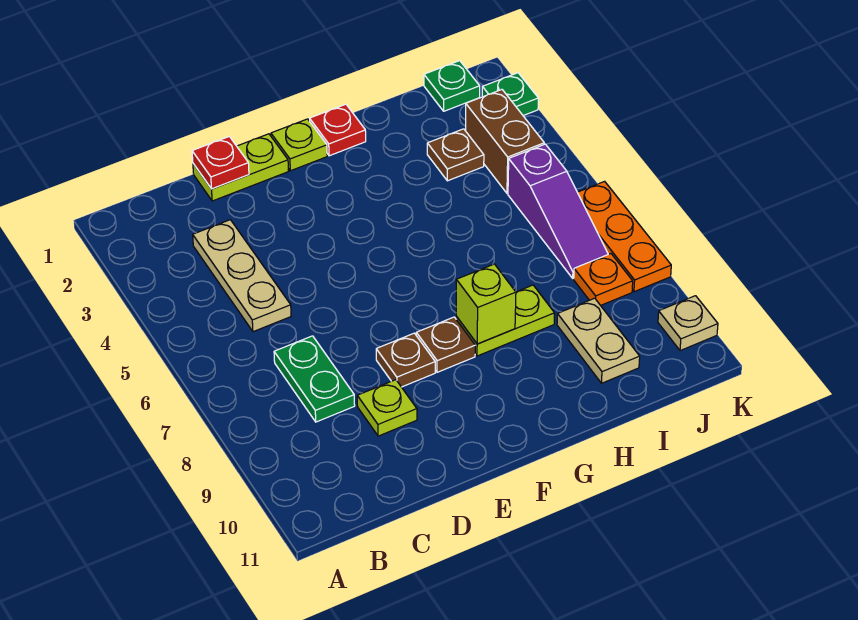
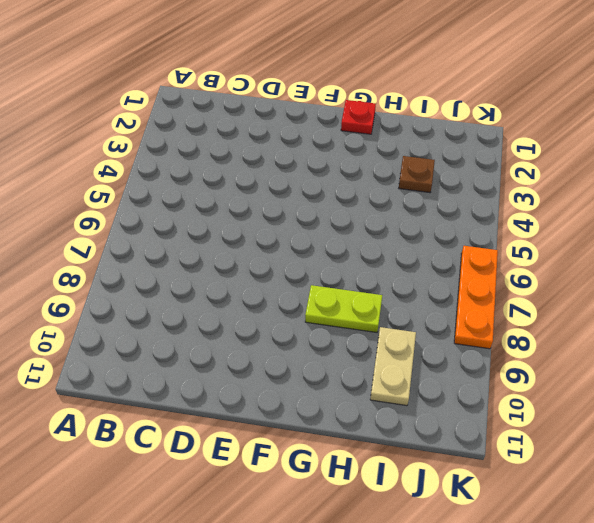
none -> tan 1x3 plate [193,220,291,332]
none -> green 1x2 plate [274,336,355,422]
none -> lime 1x2 plate [193,134,288,201]

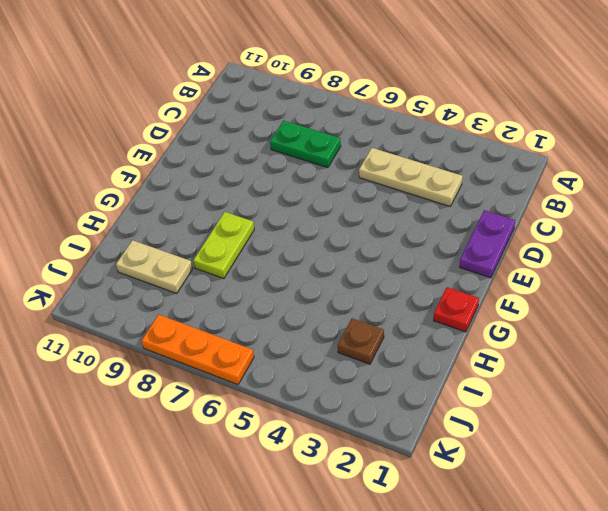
purple 1x2 plate [460,210,515,278] -> lime 1x2 plate [193,134,288,201]
none -> lime 1x1 plate [357,380,417,436]
none -> brown 1x1 plate [376,333,435,387]
none -> lime 1x1 plate [271,119,327,171]

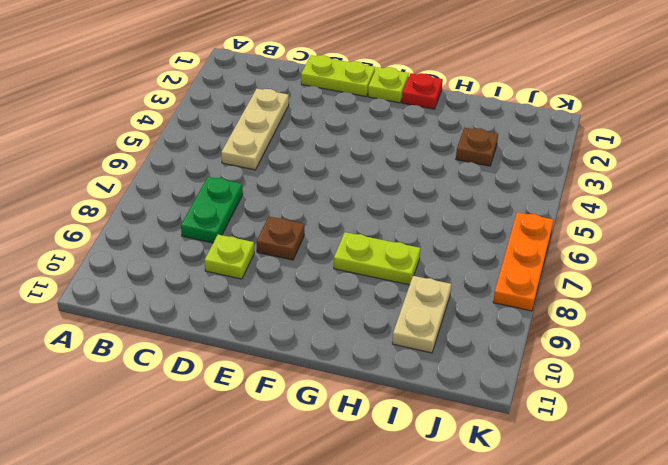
none -> brown 1x1 plate [416,317,475,372]
none -> green 1x1 plate [424,61,480,111]
none -> brown 1x2 brick [466,90,544,193]

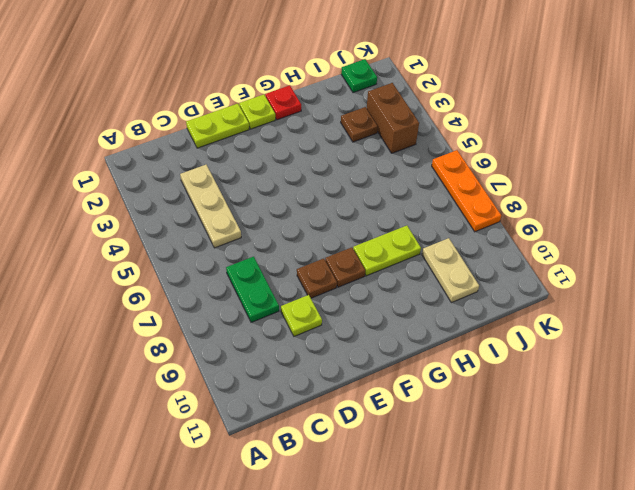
none -> purple 1x3 slope [508,144,608,278]
none -> orange 1x1 plate [574,254,633,305]
none -> green 1x1 plate [482,73,538,116]

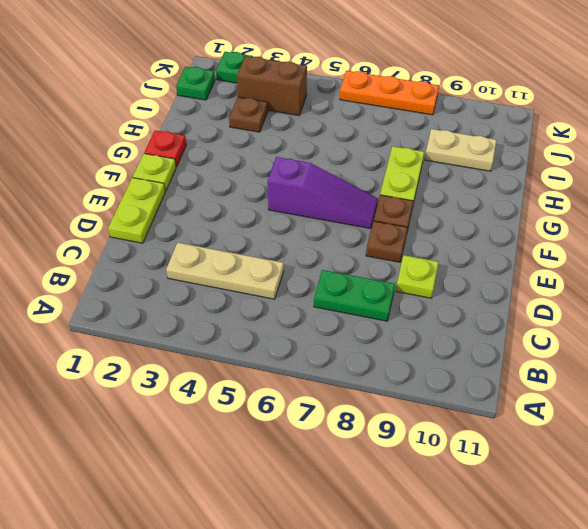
purple 1x3 slope [268,157,378,229] -> purple 1x3 slope moved to [508,144,608,278]
none -> orange 1x1 plate [574,254,633,305]
none -> tan 1x1 plate [658,296,718,351]
none -> red 1x1 plate [192,136,249,189]

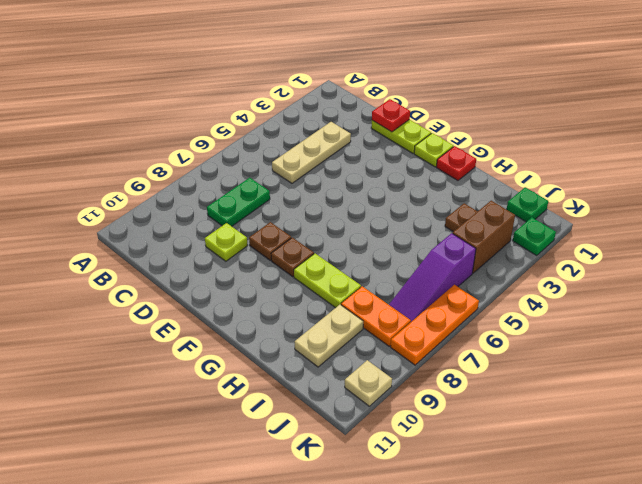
orange 1x2 plate [341,286,411,346] -> orange 1x1 plate [574,254,633,305]
none -> lime 1x1 brick [456,264,516,344]

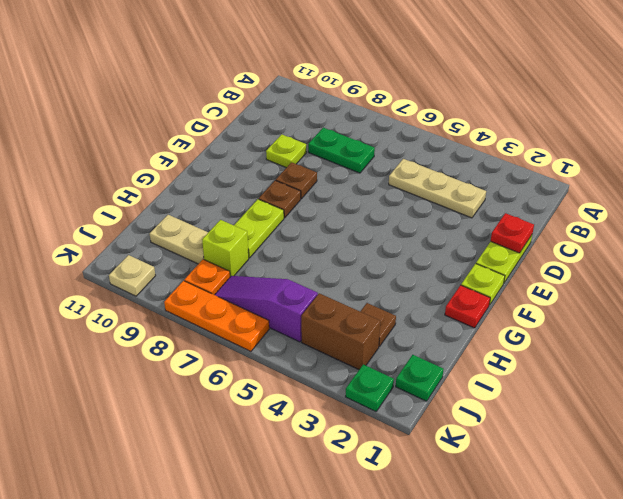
lime 1x1 brick [202,220,249,277] -> lime 1x1 brick moved to [456,264,516,344]

